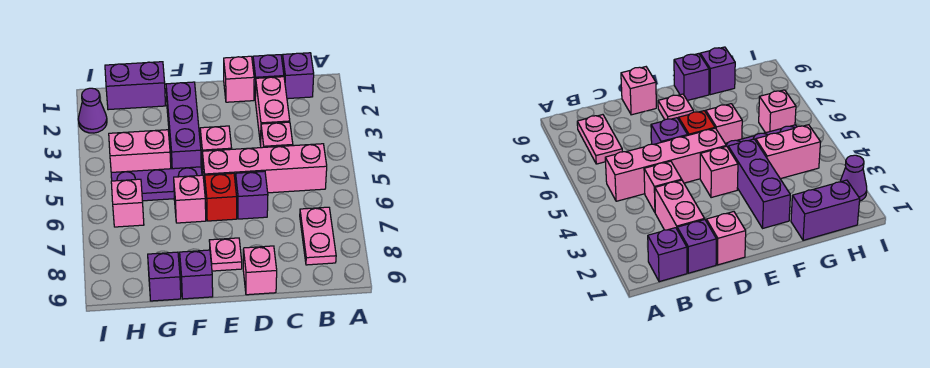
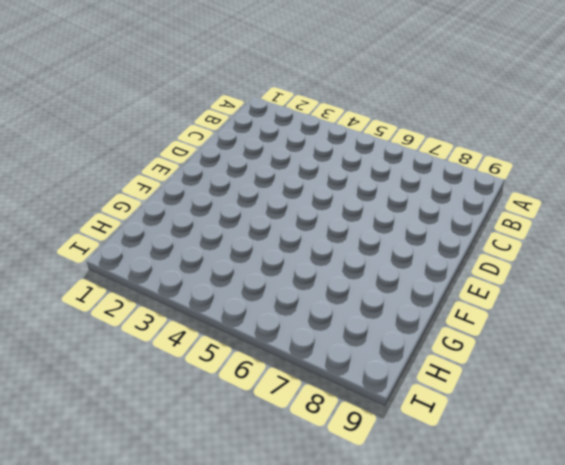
none -> purple 1x1 brick [282,53,314,99]
none -> pink 1x4 brick [202,144,327,193]
none -> pink 1x2 plate [300,207,336,265]

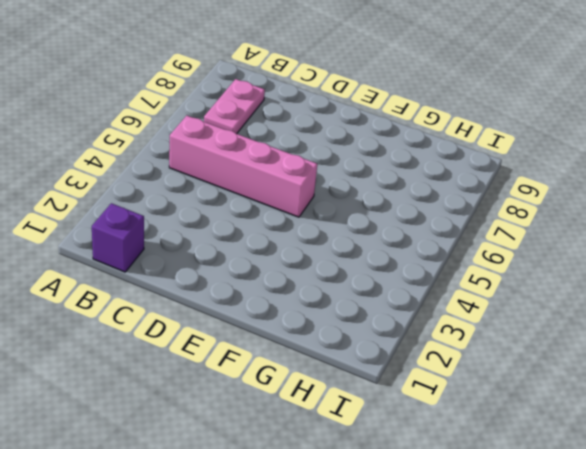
none -> purple 1x1 brick [253,55,284,96]
none -> pink 1x2 brick [255,77,290,145]
none -> pink 1x1 brick [261,122,293,148]

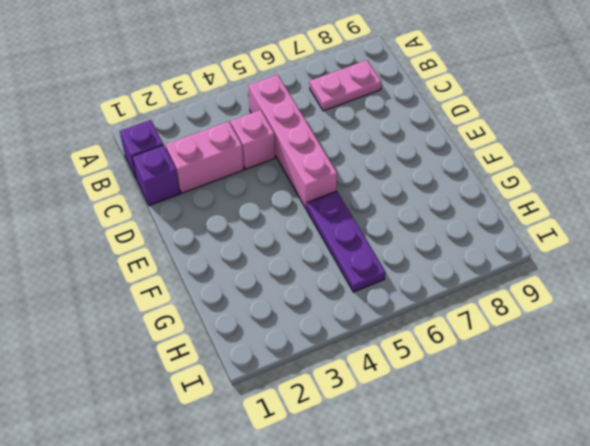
none -> pink 1x1 brick [224,56,254,102]
none -> purple 1x1 brick [236,171,268,219]
none -> pink 1x1 brick [243,246,277,295]

